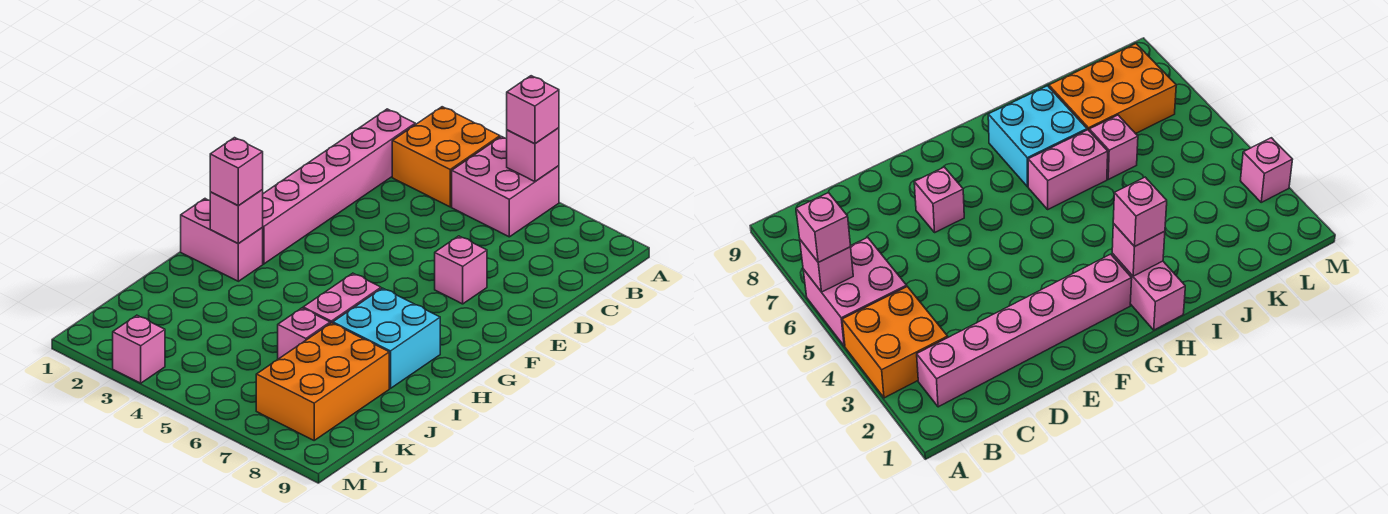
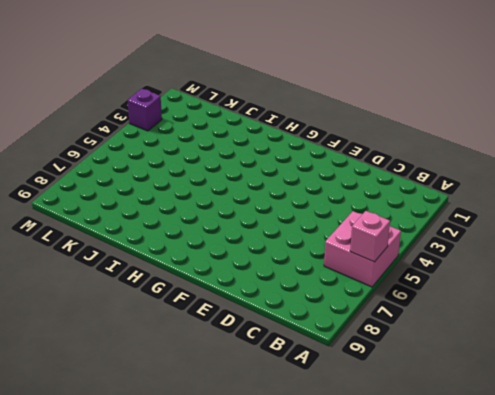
purple 1x1 brick [128,89,162,131] -> pink 1x1 brick [113,315,165,383]
none -> orange 2x2 brick [392,107,500,207]
none -> pink 1x6 brick [262,109,415,264]
none -> pink 1x1 brick [435,236,487,304]

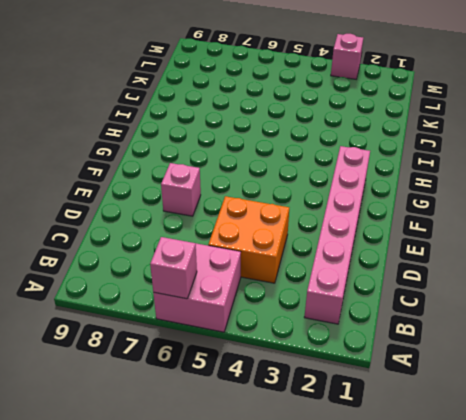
orange 2x2 brick [208,196,289,283] -> orange 2x2 brick moved to [392,107,500,207]
none -> pink 1x2 brick [181,199,263,281]
none -> pink 1x2 brick [303,273,381,323]
none -> cyan 2x2 brick [333,288,440,388]

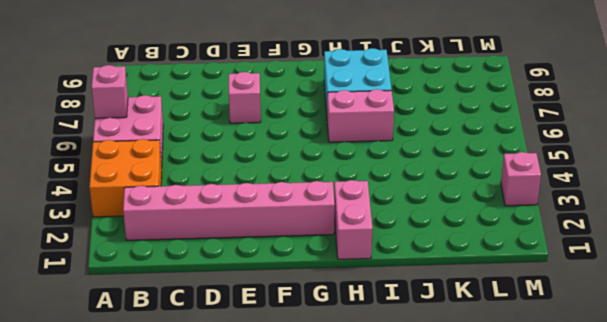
none -> pink 1x1 brick [278,308,330,359]
none -> orange 2x3 brick [256,323,389,440]
none -> pink 1x1 brick [210,190,263,244]

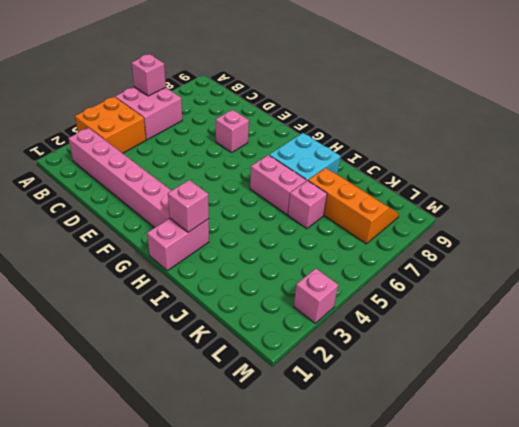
orange 2x3 slope [308,168,399,244] -> orange 2x3 brick [256,323,389,440]
none -> pink 1x1 brick [507,76,559,144]
none -> pink 1x1 brick [210,138,263,205]

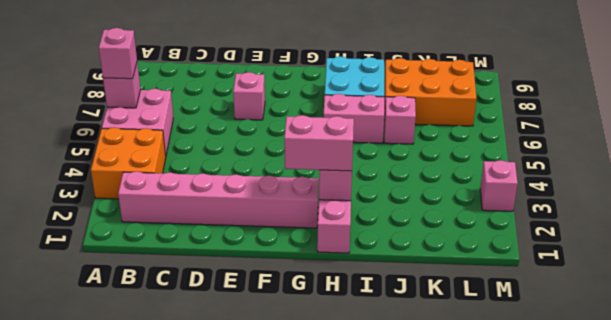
pink 1x2 brick [284,115,354,171] -> pink 1x1 brick [210,138,263,205]

